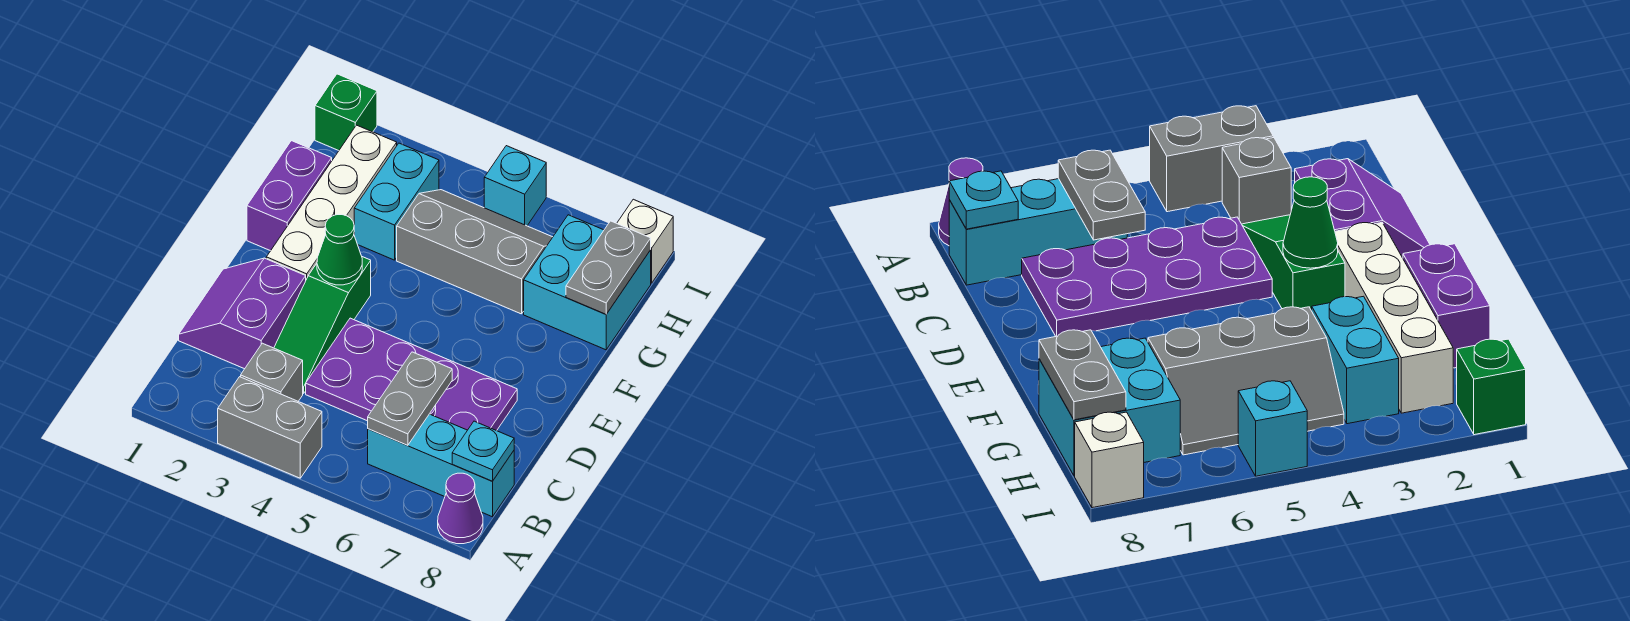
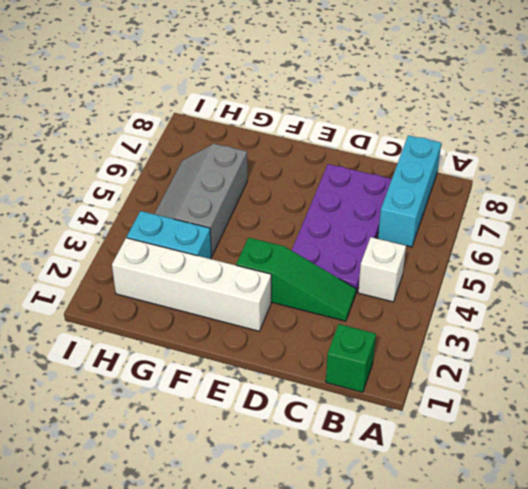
green 1x1 brick [326,324,376,392] -> green 1x1 brick moved to [315,74,377,151]
white 1x1 brick [358,237,406,302] -> white 1x1 brick moved to [617,199,673,283]
none -> grey 1x2 brick [218,377,322,478]
none -> purple 1x1 cone [438,473,483,544]
none -> grey 1x1 brick [241,343,303,401]

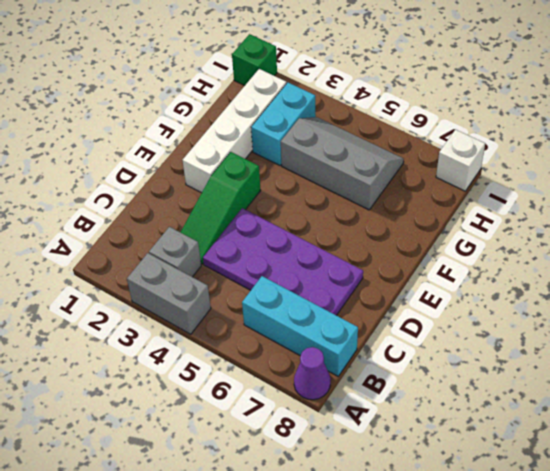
none -> purple 2x2 slope [179,258,306,369]
none -> purple 1x2 brick [247,141,332,251]
none -> cyan 2x2 brick [524,215,651,350]

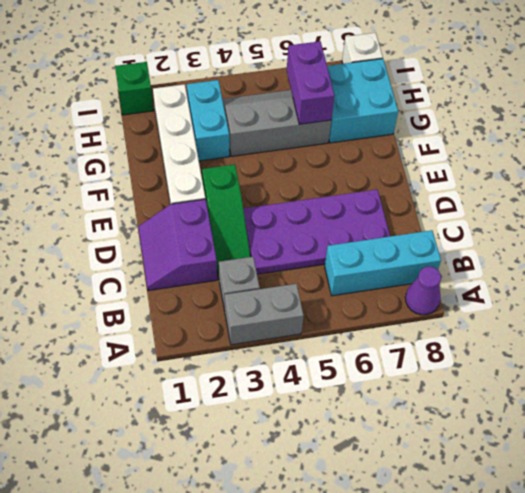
purple 1x2 brick [287,41,335,124] -> purple 1x2 brick moved to [247,141,332,251]
none -> cyan 1x1 brick [484,146,546,226]
none -> grey 1x2 plate [368,352,452,446]
none -> cyan 1x1 plate [452,421,514,481]

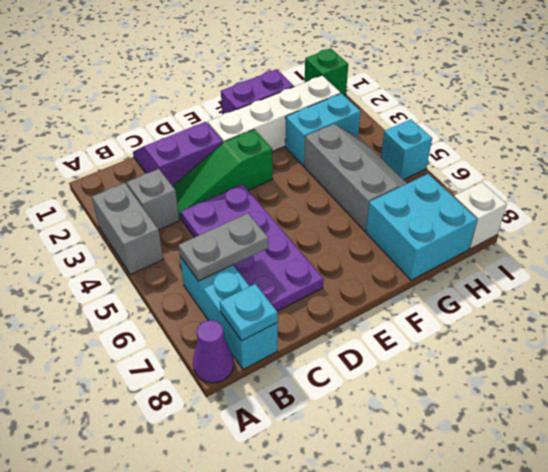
none -> green 1x1 cone [317,215,362,285]
none -> grey 1x2 plate [566,221,651,314]

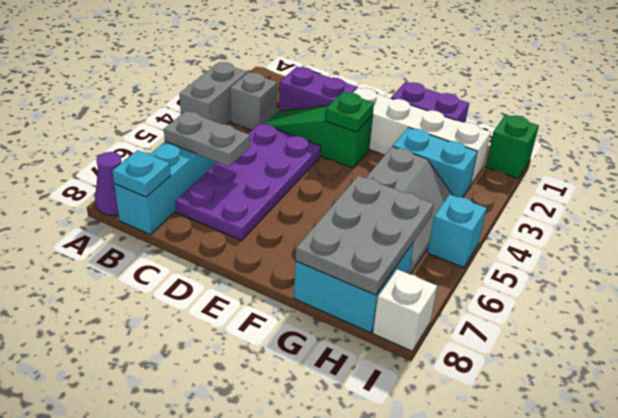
green 1x1 plate [325,92,374,132] -> green 1x1 cone [317,215,362,285]
grey 2x3 plate [296,176,433,295] -> grey 1x2 plate [566,221,651,314]

